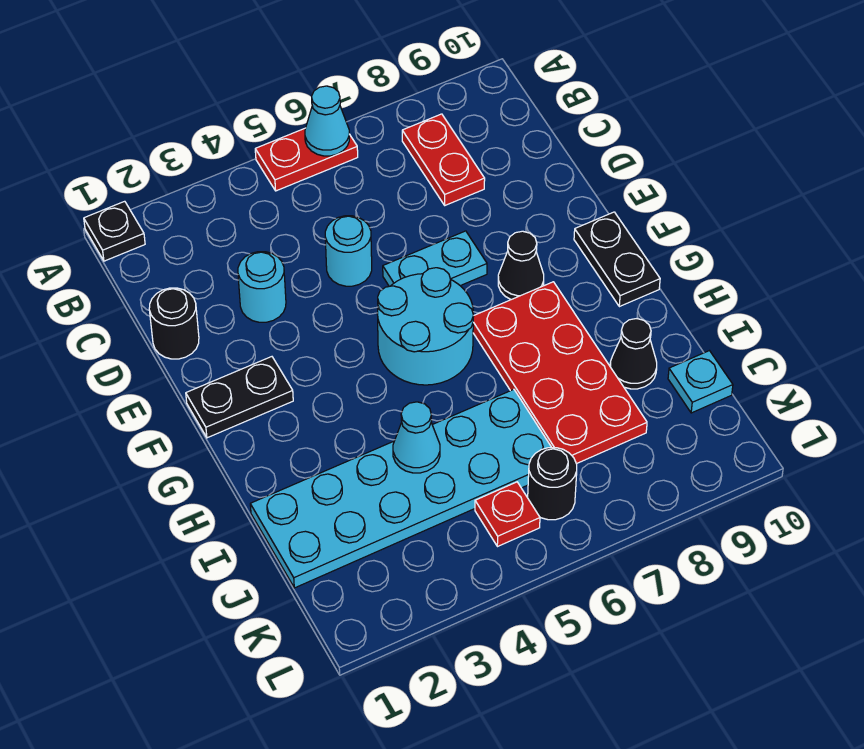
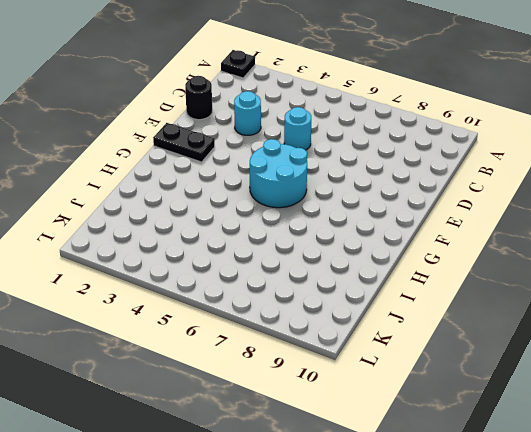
none -> red 1x2 plate [255,128,358,191]
none -> red 1x2 plate [402,114,485,205]
none -> cyan 1x2 plate [383,231,487,286]

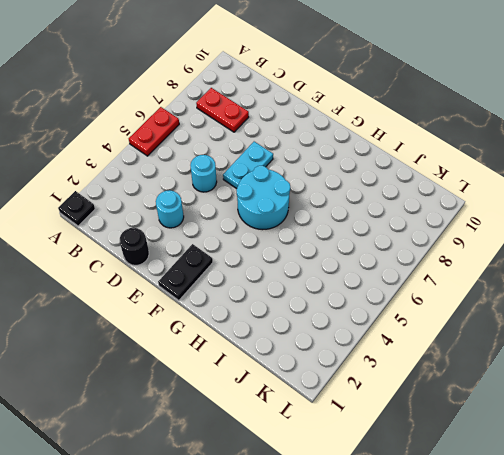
none -> black 1x1 cone [498,231,544,300]
none -> black 1x2 plate [574,212,660,307]
none -> red 2x4 plate [473,282,647,464]

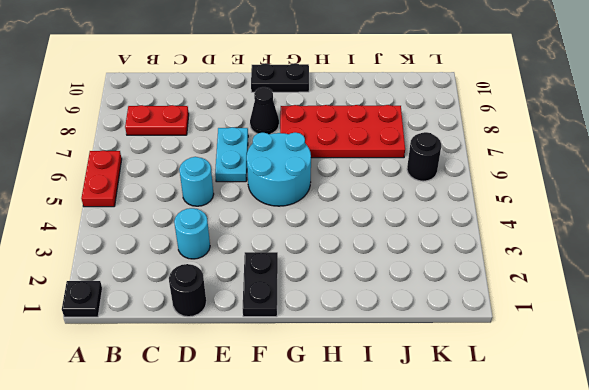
none -> cyan 2x6 plate [250,389,552,588]
none -> black 1x1 cone [610,319,657,389]
none -> cyan 1x1 plate [668,351,733,413]

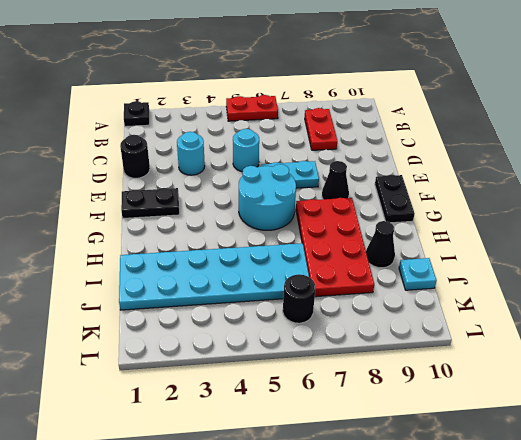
none -> red 1x1 plate [475,482,540,547]
none -> cyan 1x1 cone [305,86,349,156]
none -> cyan 1x1 cone [393,402,440,473]

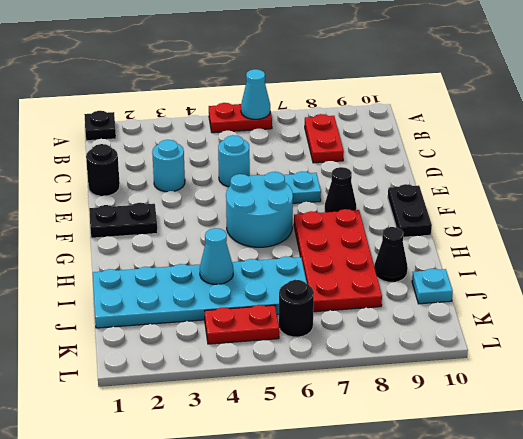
red 1x2 plate [205,305,279,344] -> red 1x1 plate [475,482,540,547]

